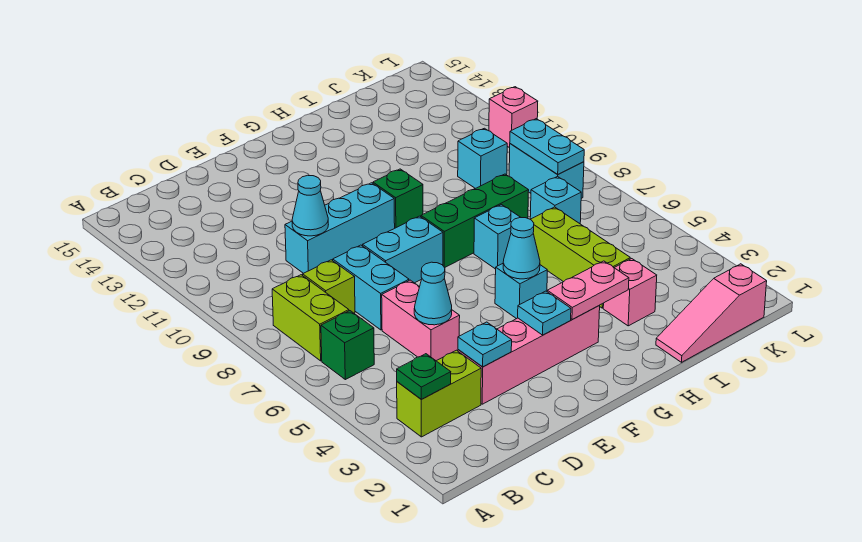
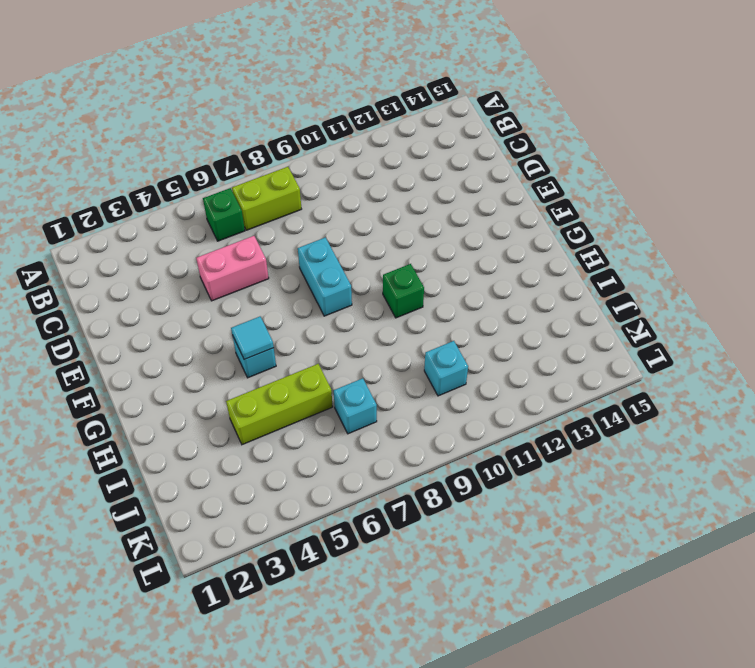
cyan 1x1 tile [231,317,274,360] -> cyan 1x1 cone [503,218,540,279]
none -> lime 1x2 brick [397,350,481,437]
none -> lime 1x1 brick [303,260,355,313]
none -> pink 1x4 brick [458,306,600,404]

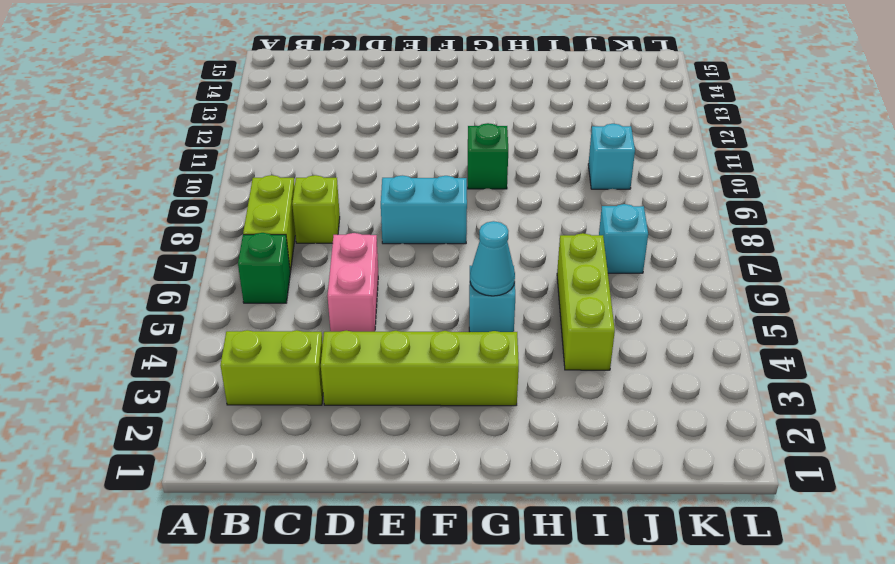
lime 1x4 brick [321,331,519,406] -> pink 1x4 brick [458,306,600,404]
none -> cyan 1x2 brick [333,245,409,330]
none -> cyan 1x3 brick [285,183,395,273]
none -> green 1x3 brick [421,174,529,268]

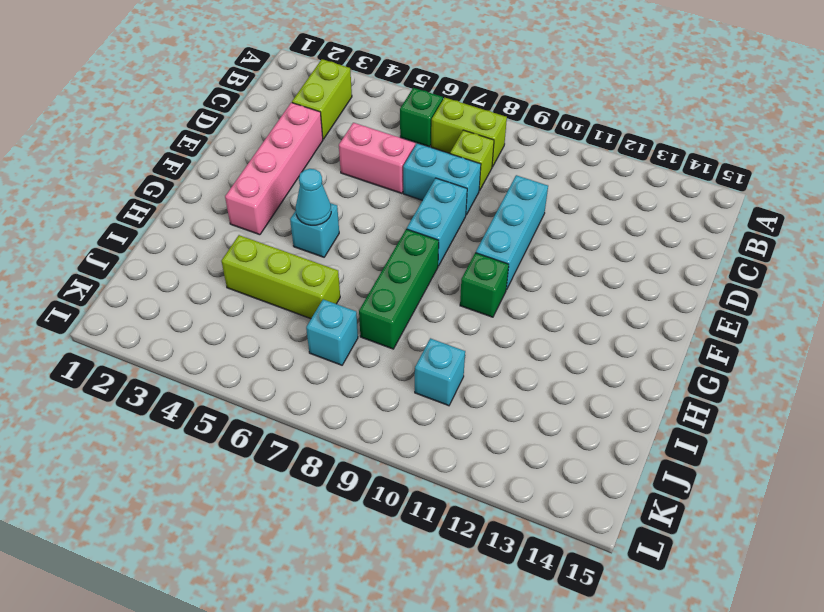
none -> cyan 1x1 brick [474,205,521,269]
none -> pink 1x3 slope [656,264,767,362]
none -> pink 1x1 brick [603,259,657,326]

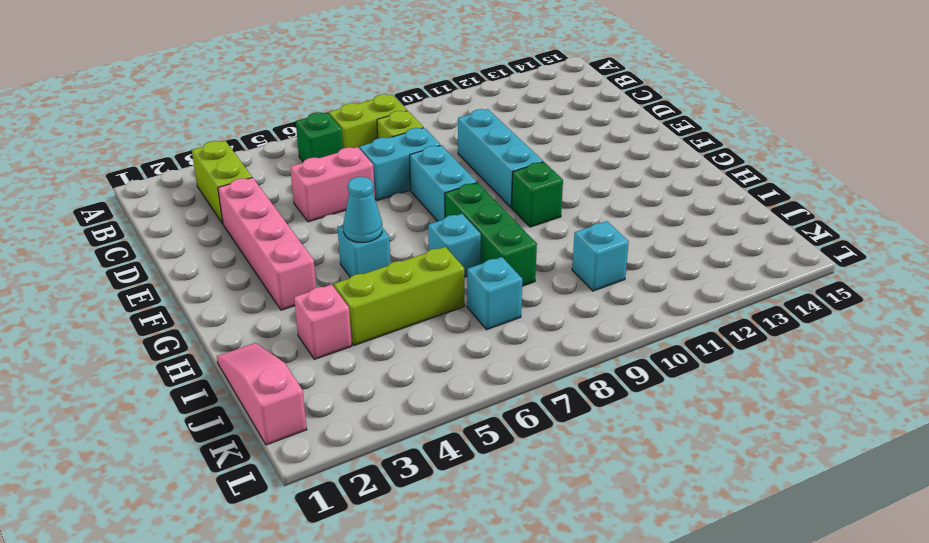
none -> cyan 1x2 brick [509,144,584,198]
none -> pink 1x1 brick [489,87,538,148]
none -> green 1x1 plate [397,354,451,399]

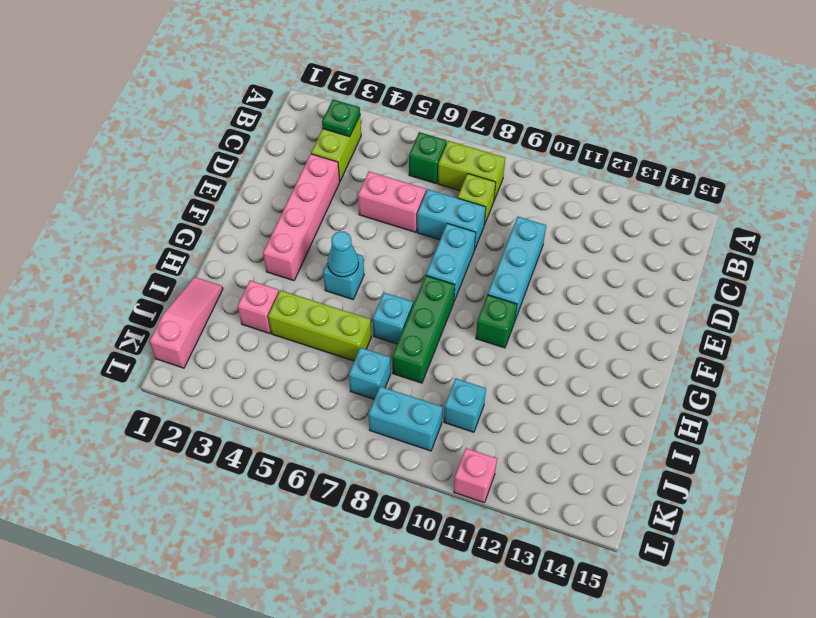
none -> cyan 1x1 plate [458,322,512,367]
none -> cyan 1x1 cone [414,262,452,325]
none -> cyan 1x1 cone [292,175,328,236]

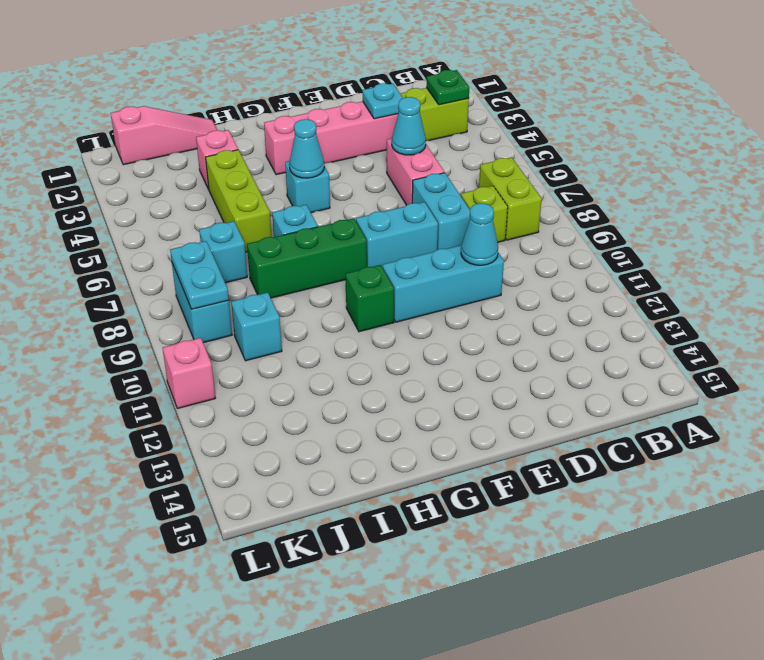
none -> green 1x1 brick [321,311,374,380]
none -> cyan 1x1 plate [518,291,571,335]
none -> pink 1x2 plate [547,261,629,320]

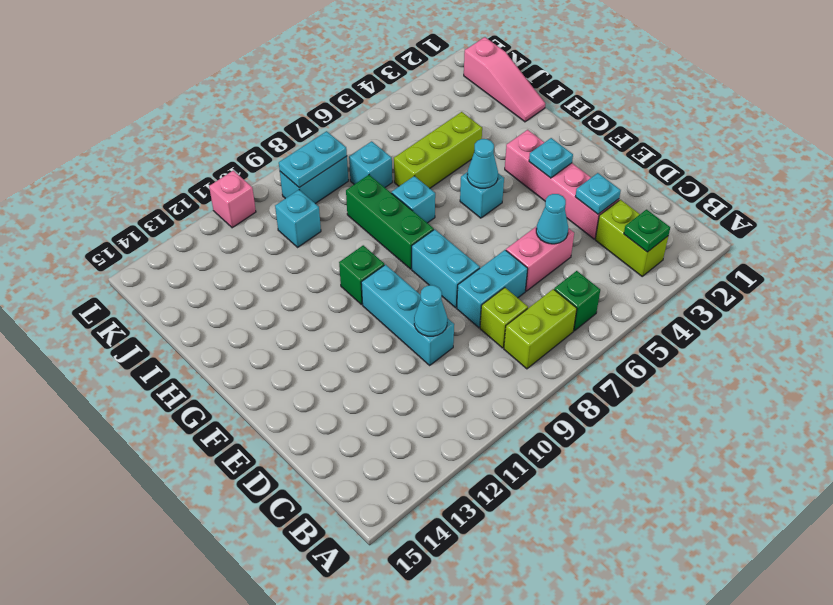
none -> pink 1x1 brick [603,259,657,326]
none -> pink 1x2 plate [547,261,629,320]

